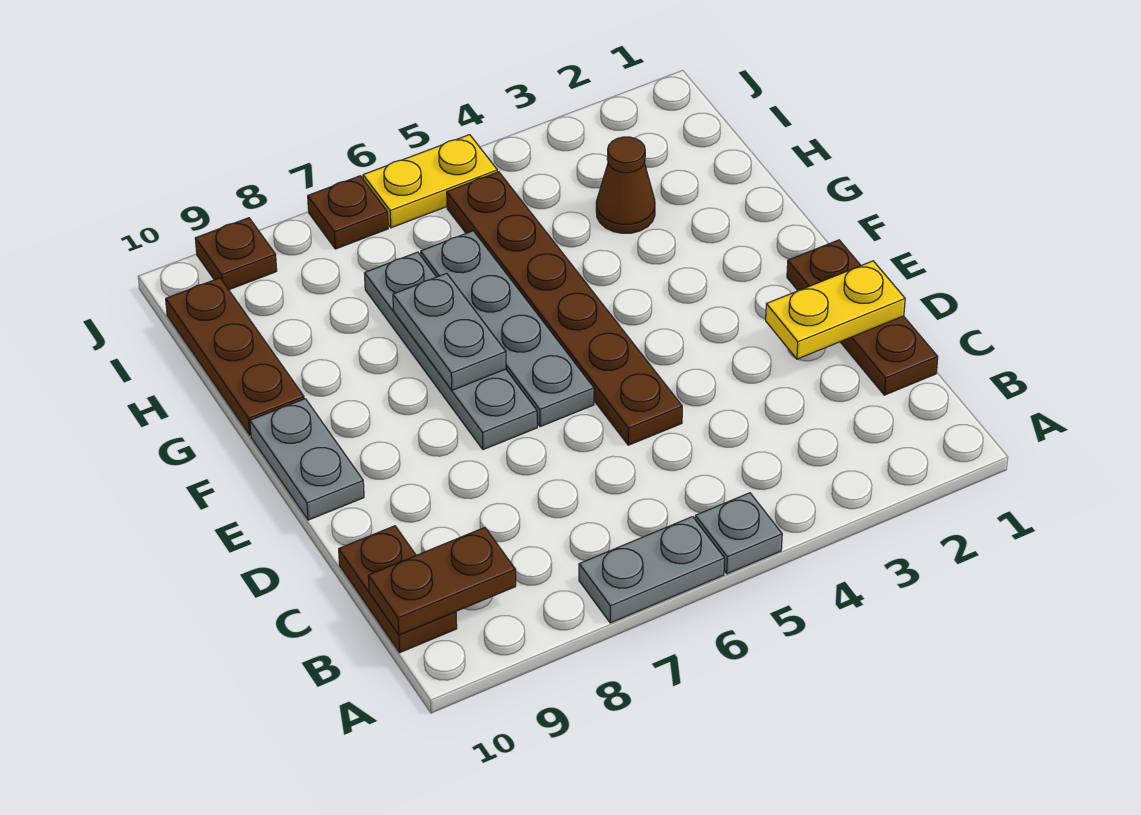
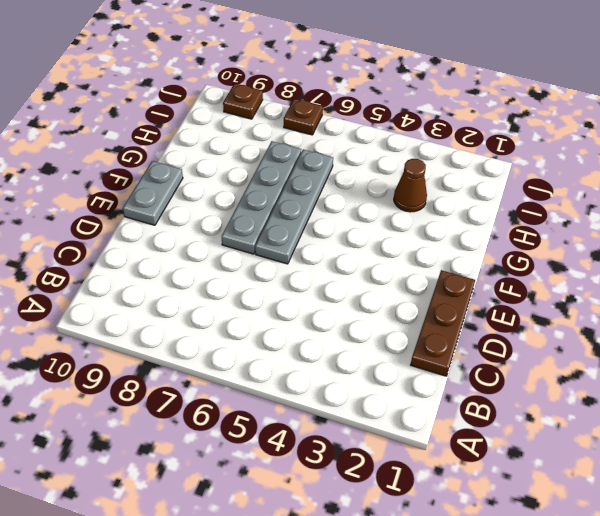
none -> grey 1x1 plate [695,493,782,574]
none -> grey 1x2 plate [579,517,725,623]
none -> brown 1x2 plate [339,526,457,652]

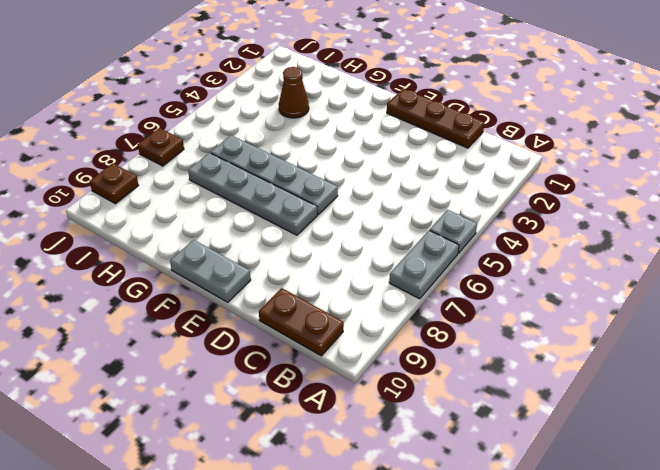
none -> brown 1x6 plate [447,172,682,445]
none -> brown 1x3 plate [166,278,304,435]
none -> yellow 1x2 plate [363,135,497,228]

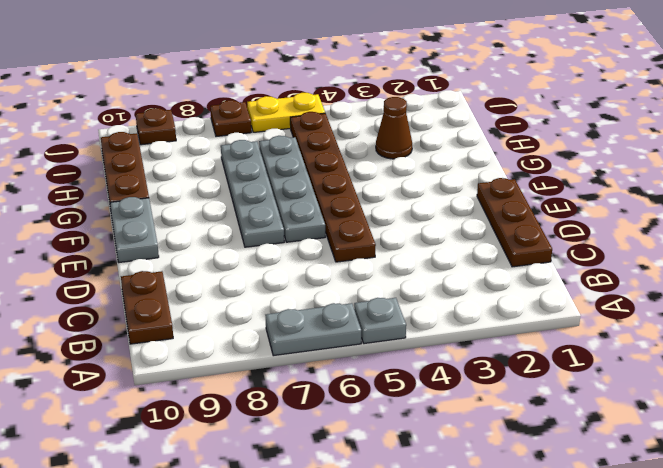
none -> brown 1x2 plate [368,528,516,635]
none -> yellow 1x2 plate [766,261,905,359]
none -> grey 1x2 plate [393,273,506,390]

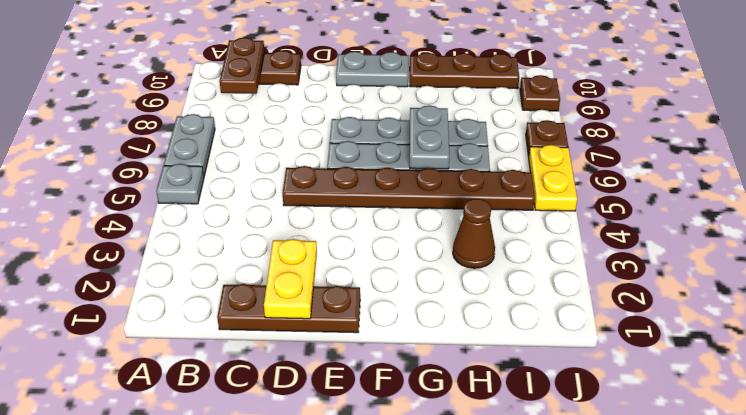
grey 1x2 plate [410,105,449,169] -> grey 1x2 plate turned to [393,273,506,390]

